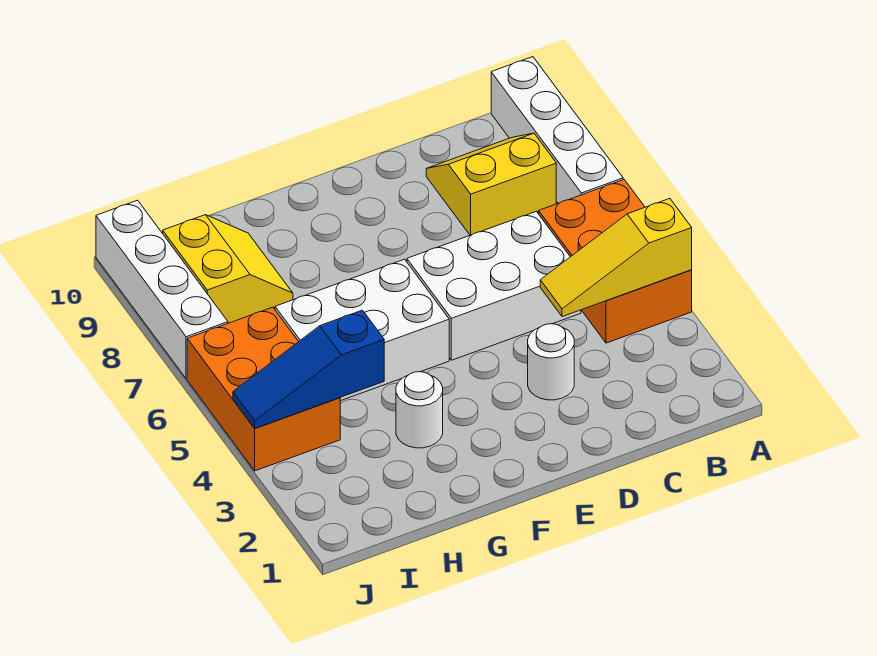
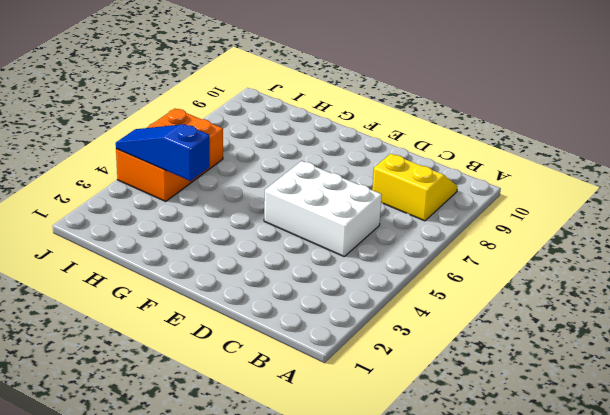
none -> orange 2x3 brick [539,180,692,343]
none -> white 1x4 brick [491,57,623,203]
none -> white 1x1 round brick [528,324,574,400]

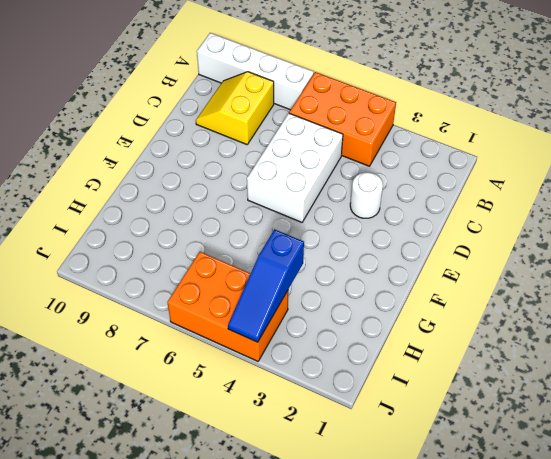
none -> white 2x3 brick [275,259,449,401]
none -> white 1x1 round brick [396,372,443,448]
none -> yellow 2x2 slope [163,215,293,323]

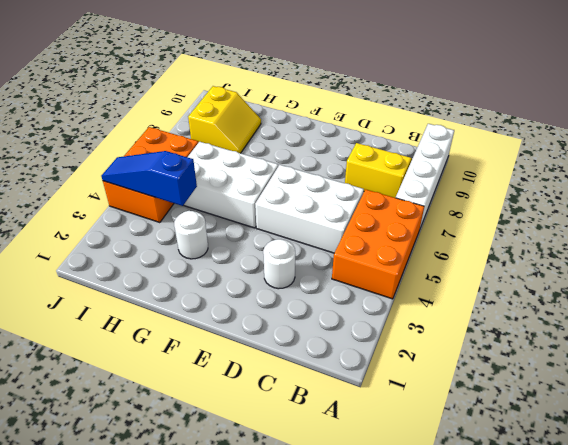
none -> white 1x4 brick [96,200,228,379]
none -> yellow 1x3 slope [540,199,692,317]

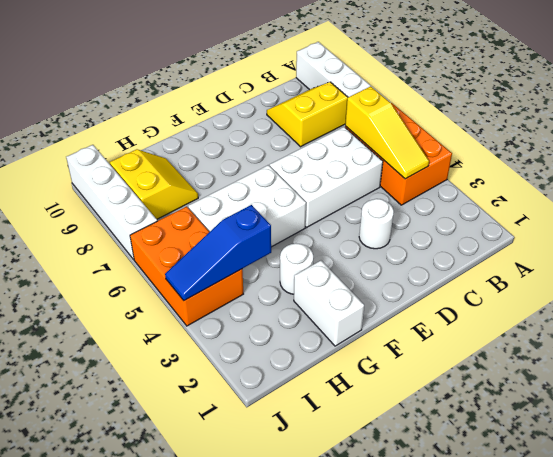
yellow 1x3 slope [345,86,429,179] -> yellow 1x3 slope turned to [540,199,692,317]
white 1x2 brick [294,261,364,346] -> none

